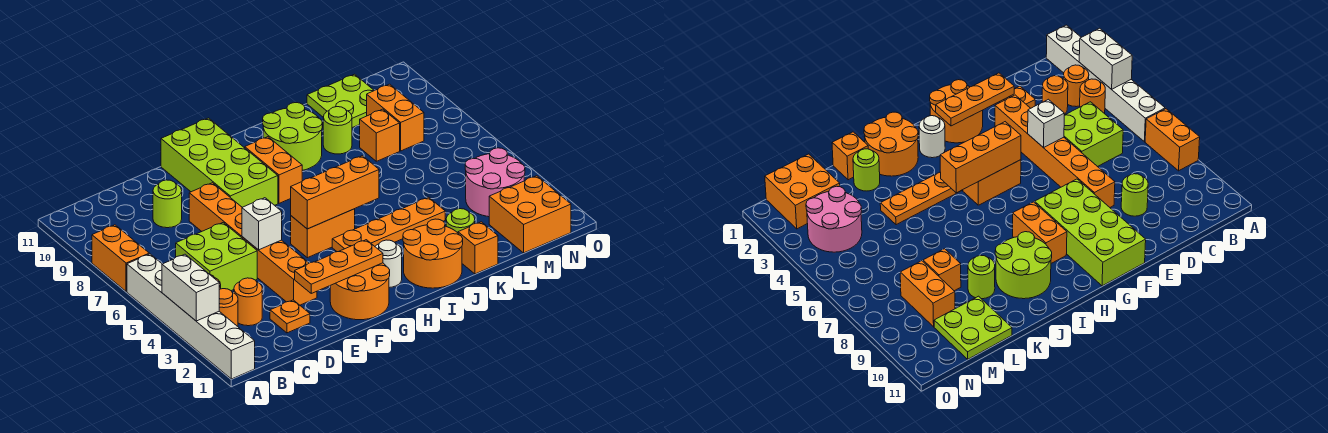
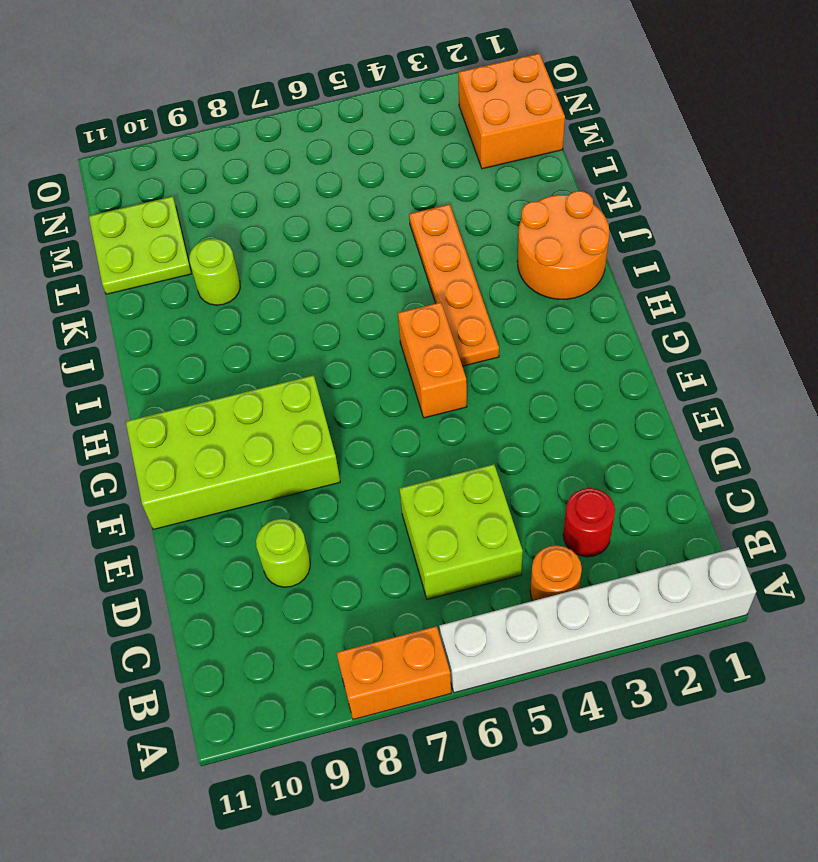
red 1x1 round brick [563,488,615,557] -> orange 1x1 round brick [234,278,262,326]
none -> orange 1x1 round brick [219,289,238,326]
none -> orange 1x1 plate [270,300,310,333]
none -> orange 1x6 brick [189,183,317,305]

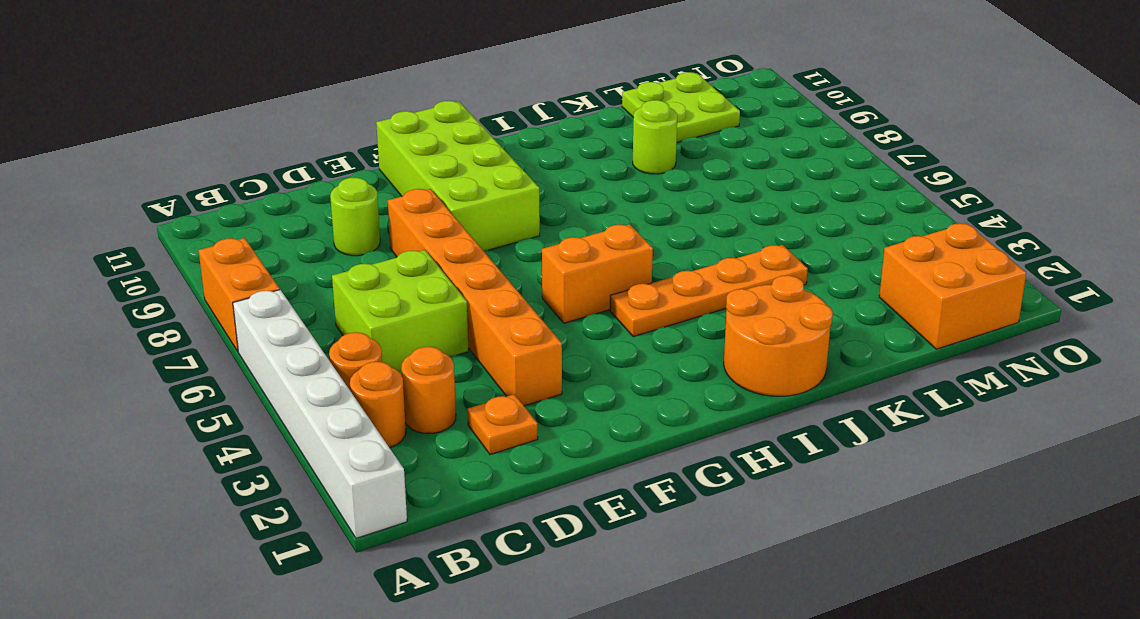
none -> orange 2x2 round brick [330,263,390,320]
none -> white 1x1 round brick [375,240,402,288]
none -> orange 1x2 brick [245,137,302,203]

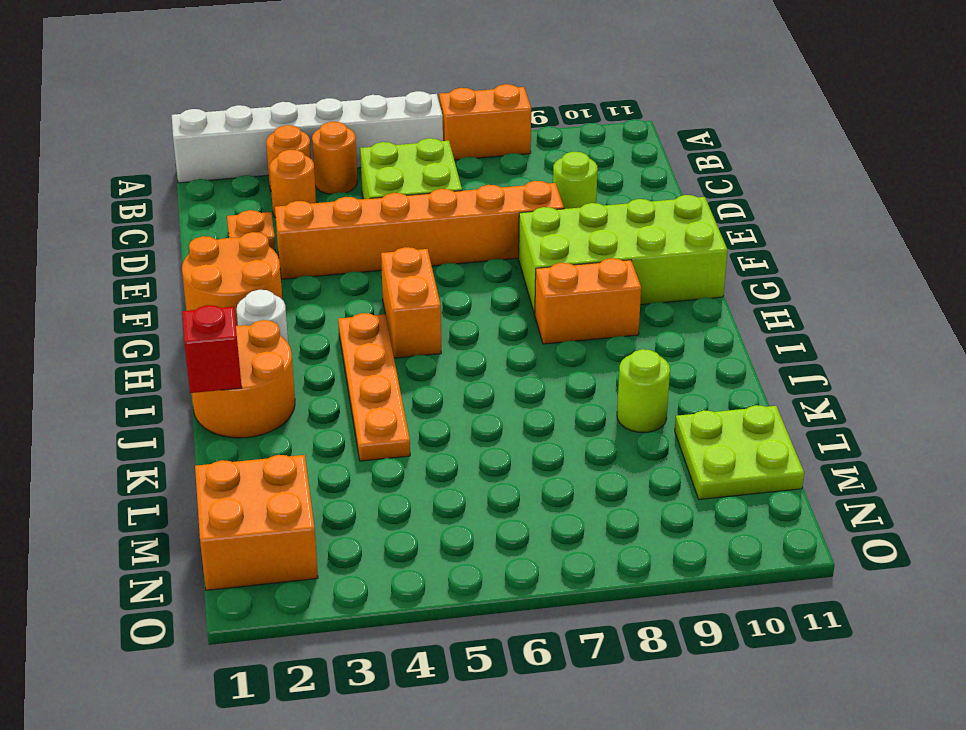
red 1x1 brick [182,305,242,393] -> none
none -> lime 2x2 round brick [263,103,322,170]
none -> orange 1x1 brick [458,222,498,274]
none -> lime 1x1 round brick [446,209,475,233]

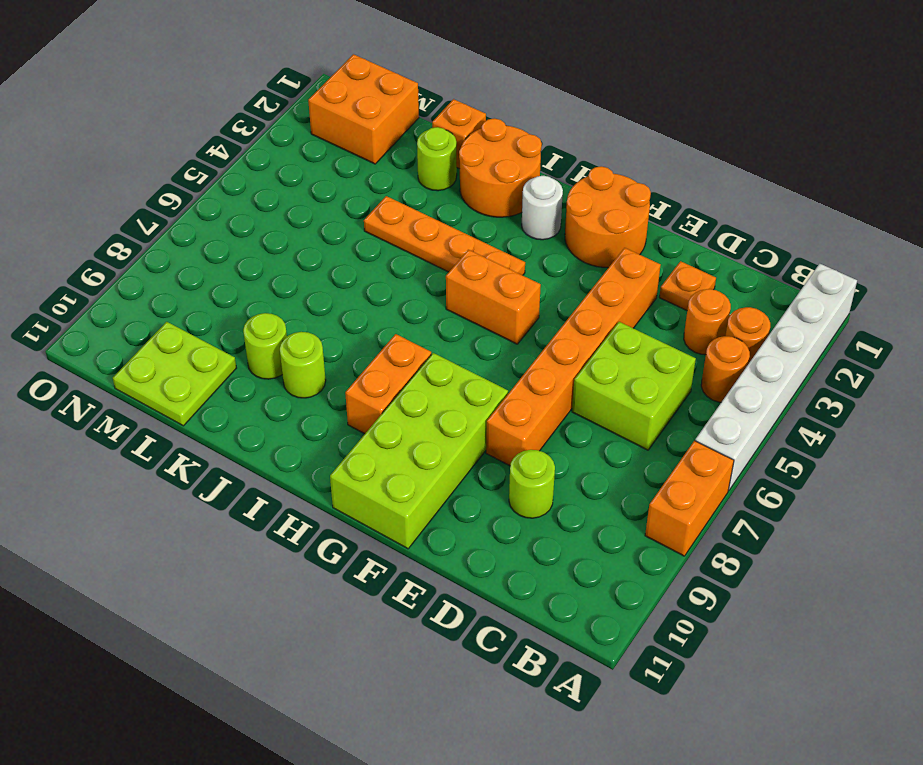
lime 1x1 round brick [280,332,326,398] -> lime 2x2 round brick [263,103,322,170]
none -> orange 1x1 brick [360,109,400,161]
none -> pink 2x2 round brick [465,148,525,217]
none -> orange 1x2 brick [367,84,424,151]

